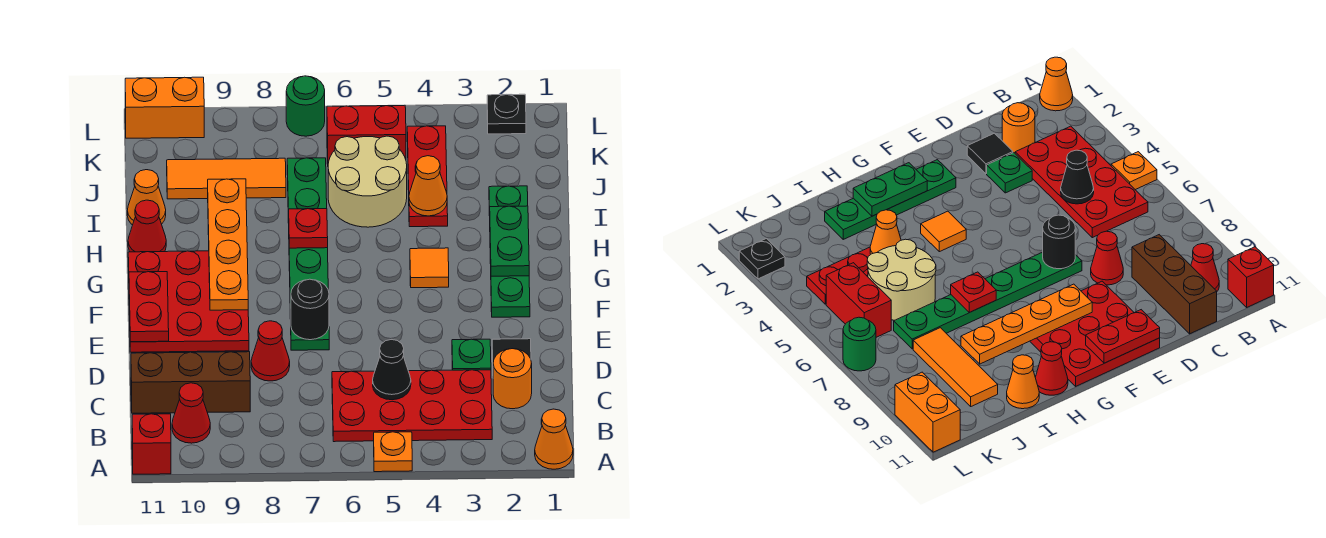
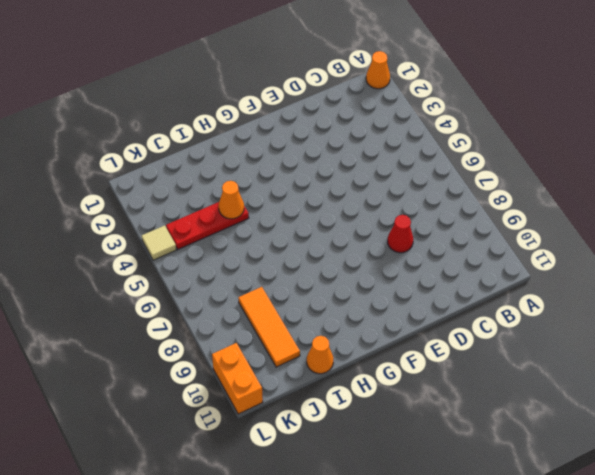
tan 1x1 tile [142,225,176,260] -> none
none -> orange 1x1 plate [374,432,412,472]
none -> red 1x1 brick [132,414,171,474]
none -> red 2x4 plate [332,370,492,442]
none -> red 1x1 cone [172,383,210,443]

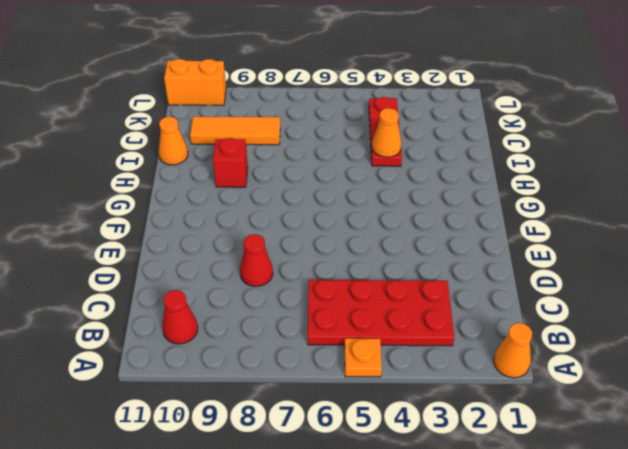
red 1x1 brick [213,138,248,187] -> red 1x1 brick moved to [132,414,171,474]
none -> orange 1x1 round brick [493,349,532,409]
none -> brown 1x3 brick [131,352,250,413]
none -> black 1x1 tile [492,339,531,362]
none -> green 1x1 plate [452,339,491,370]

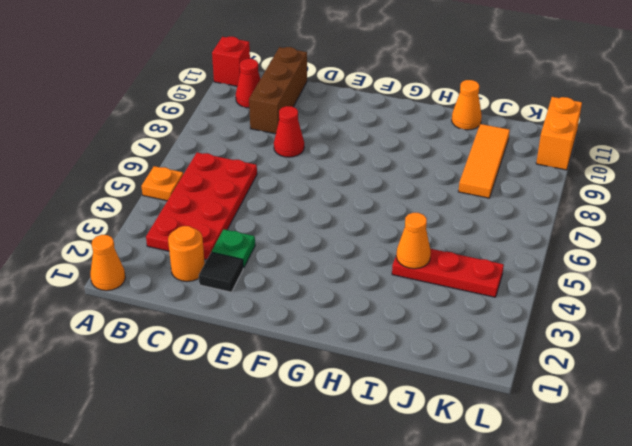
none -> green 1x6 plate [287,158,329,350]
none -> red 3x3 plate [128,251,249,352]
none -> green 1x4 plate [489,186,530,317]
none -> orange 1x1 tile [410,248,449,288]

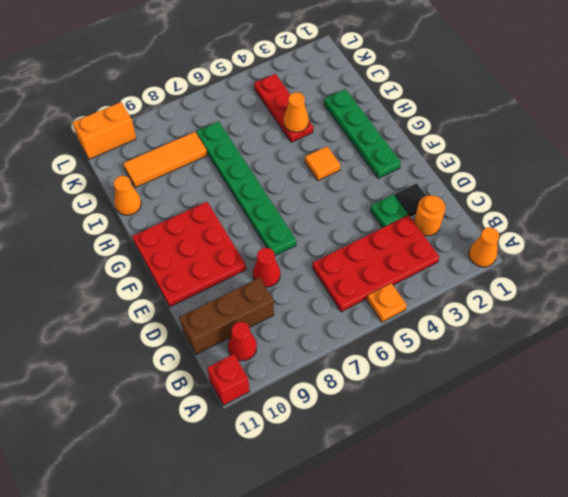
none -> red 1x1 cone [128,200,166,252]
none -> tan 2x2 round brick [328,136,407,227]
none -> red 1x2 brick [327,105,406,164]
none -> black 1x1 plate [487,94,526,134]

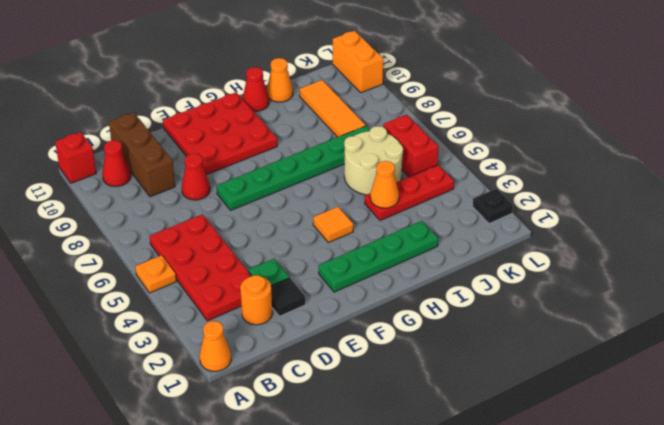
none -> green 1x1 round brick [286,76,325,136]
none -> black 1x1 cone [373,340,411,400]
none -> black 1x1 round brick [291,279,329,340]
none -> red 1x2 plate [129,272,169,342]

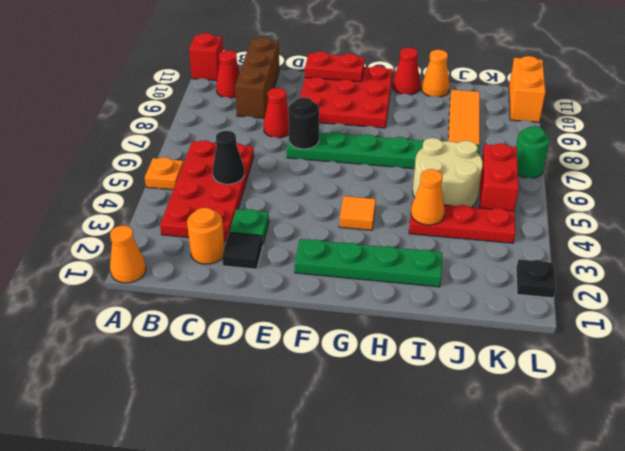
none -> orange 1x4 plate [208,179,248,310]
none -> green 1x2 plate [490,206,529,276]
none -> red 1x1 plate [289,209,328,248]

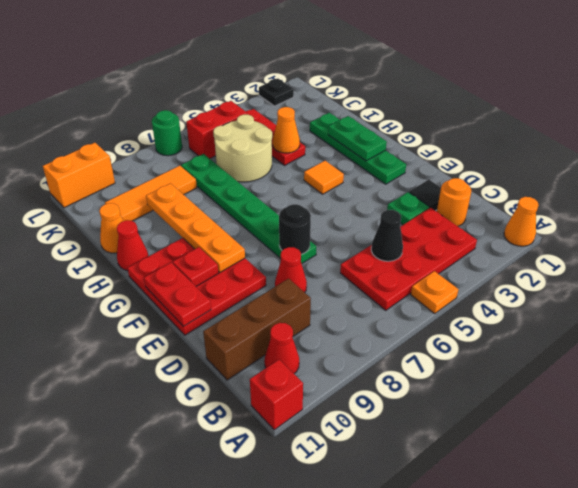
red 1x1 plate [173,247,218,286] -> red 1x1 plate moved to [289,209,328,248]

